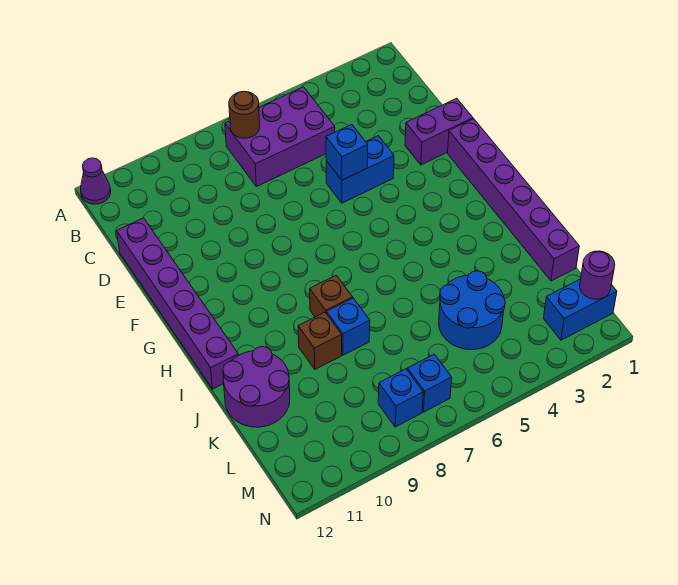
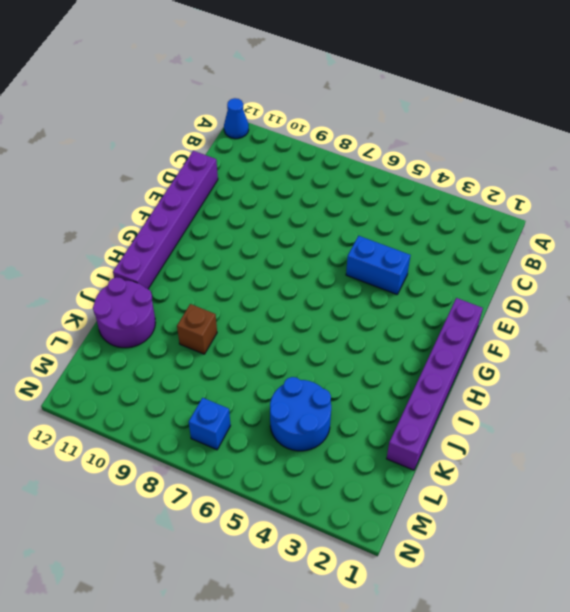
blue 1x1 cone [224,98,249,139] -> purple 1x1 cone [81,158,111,204]
none -> purple 2x3 brick [225,87,335,187]
none -> purple 1x2 brick [405,98,473,165]
none -> brown 1x1 brick [310,275,353,317]

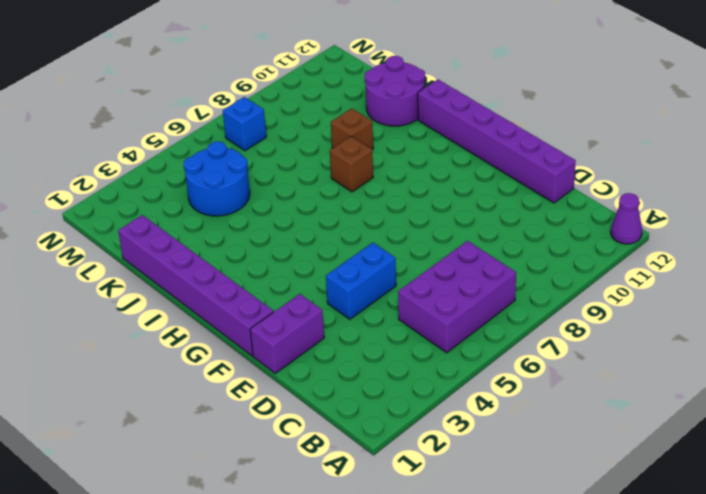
none -> blue 1x1 brick [327,298,370,355]
none -> blue 1x2 brick [544,279,617,340]
none -> blue 1x1 brick [378,369,423,427]

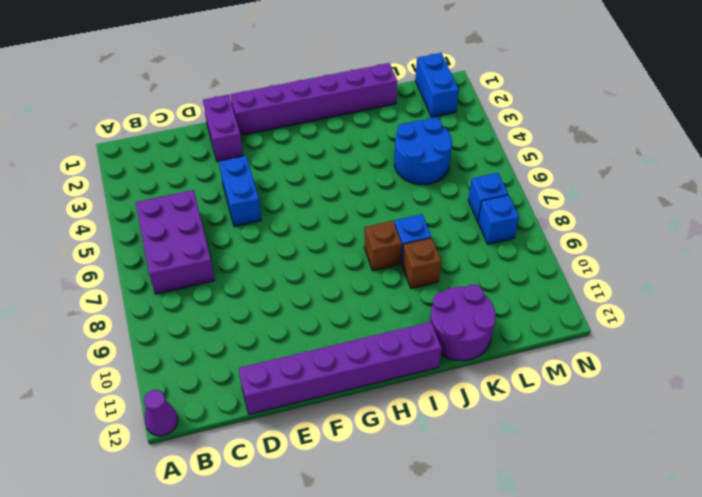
none -> brown 1x1 round brick [229,91,260,138]
none -> blue 1x1 brick [326,125,368,180]
none -> purple 1x1 round brick [580,251,615,299]

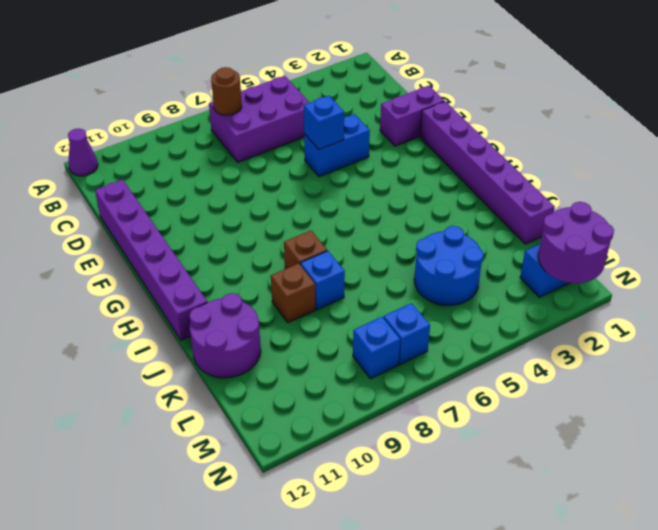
purple 2x2 round brick [538,202,614,283] -> purple 1x1 round brick [580,251,615,299]

